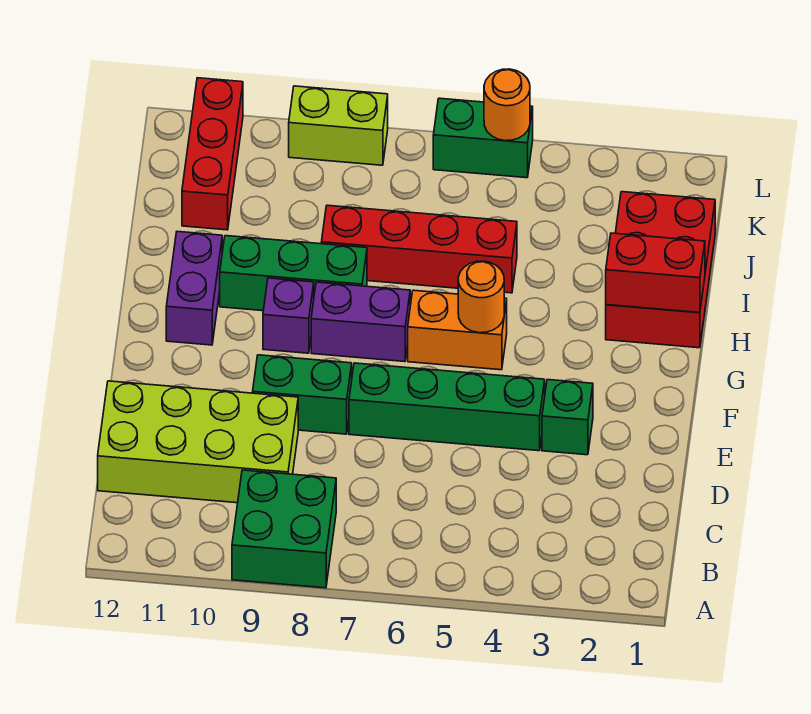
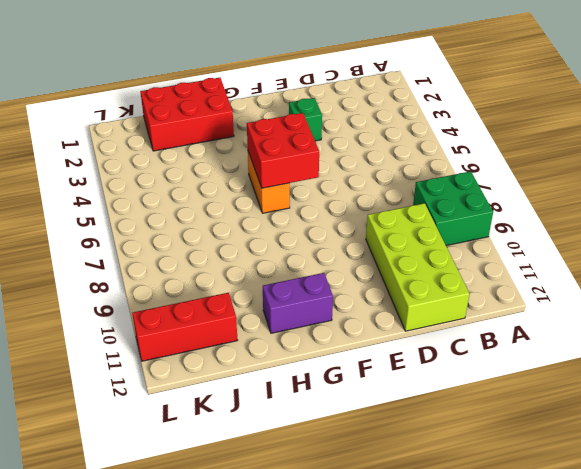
red 2x2 brick [247,113,319,188] -> orange 1x1 round brick [458,261,504,333]
none -> green 1x4 brick [349,363,545,451]
none -> green 1x2 brick [253,355,352,434]
none -> purple 1x2 brick [311,282,410,362]

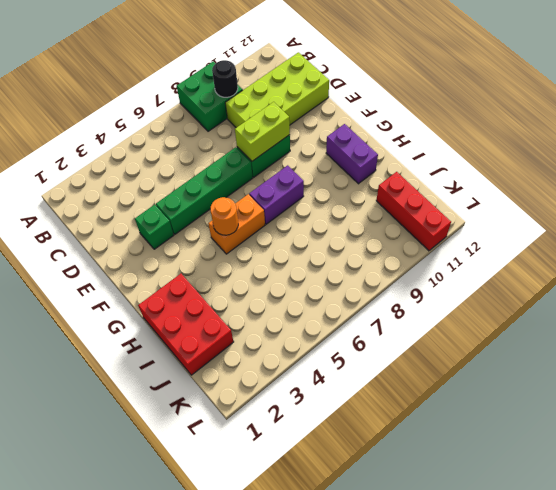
black 1x1 round brick [212,60,238,97] -> none
lime 1x2 brick [235,102,290,161] -> lime 1x2 brick moved to [289,86,388,165]
none -> purple 1x1 brick [263,278,314,353]
none -> green 1x3 brick [220,236,367,311]
none -> red 1x4 brick [321,205,517,293]

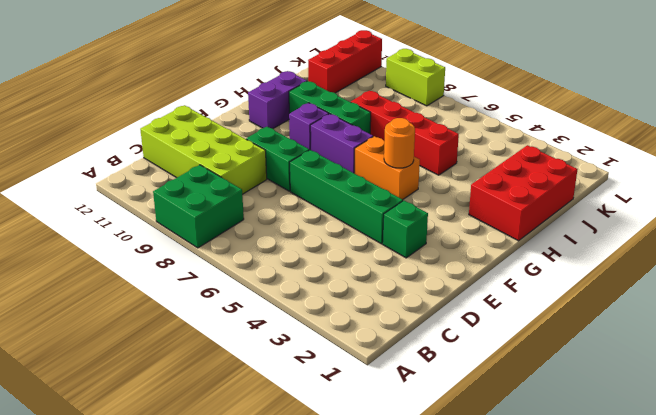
none -> green 1x2 brick [433,98,533,178]
none -> red 1x2 brick [606,233,705,313]
none -> orange 1x1 round brick [484,69,530,141]

